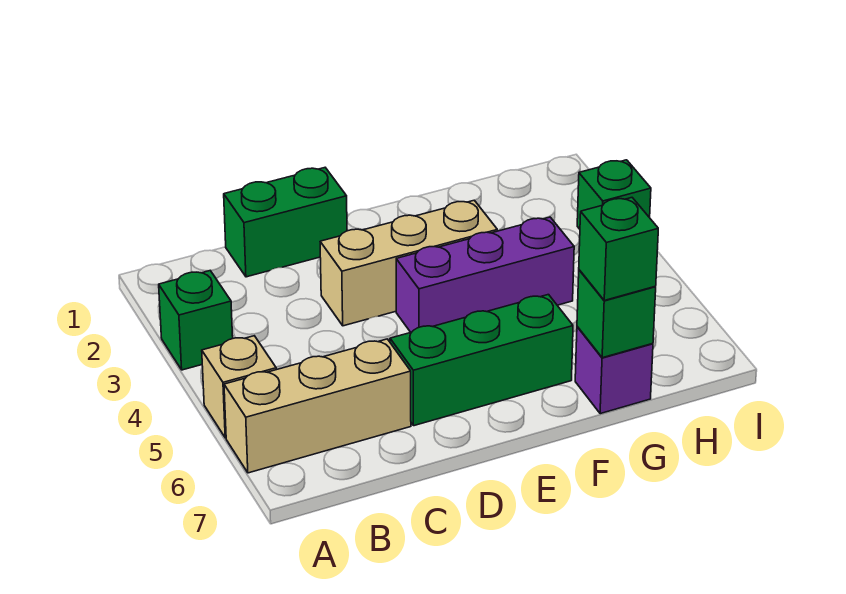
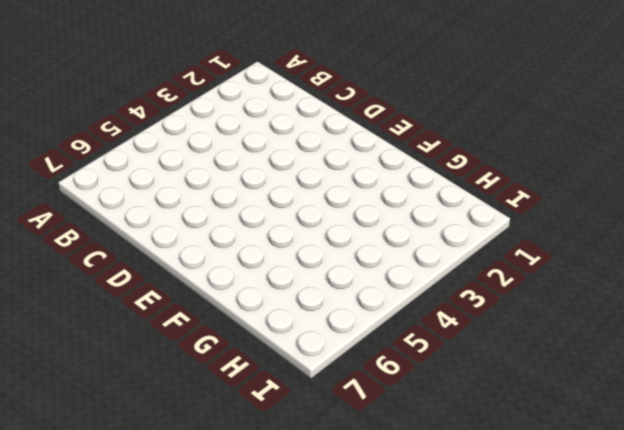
none -> green 1x1 brick [159,271,233,370]
none -> tan 1x1 brick [202,336,276,438]

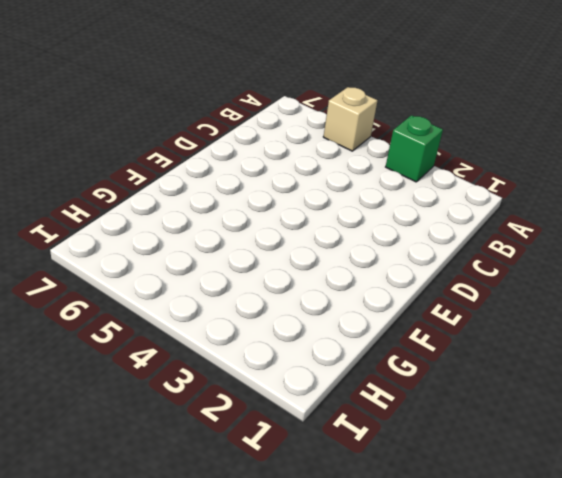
none -> tan 1x3 brick [224,339,411,473]
none -> green 1x2 brick [224,168,347,277]

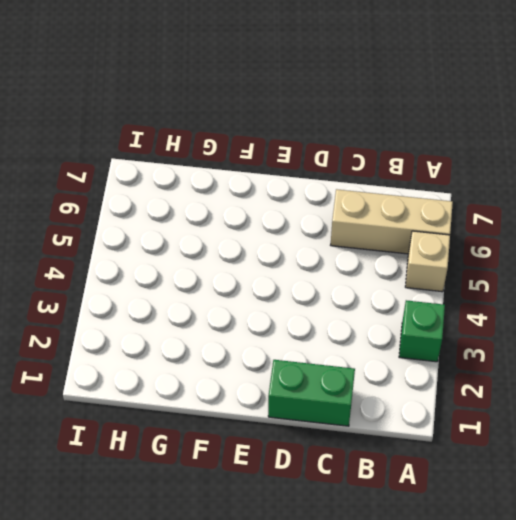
none -> tan 1x3 brick [320,200,497,326]
none -> green 1x3 brick [390,295,573,426]

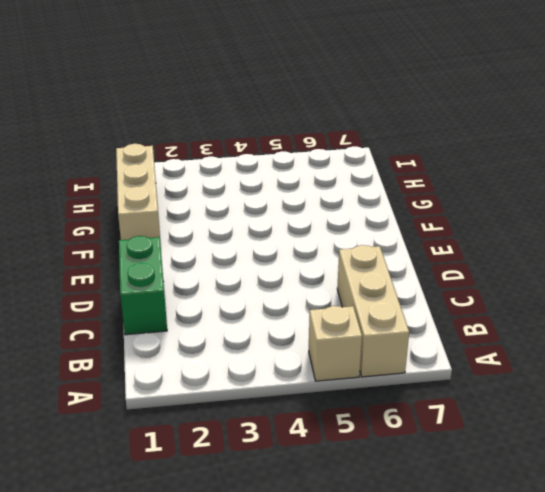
tan 1x3 brick [116,144,160,240] -> tan 1x3 brick moved to [320,200,497,326]
none -> green 1x1 brick [159,271,233,370]
none -> green 1x3 brick [390,295,573,426]

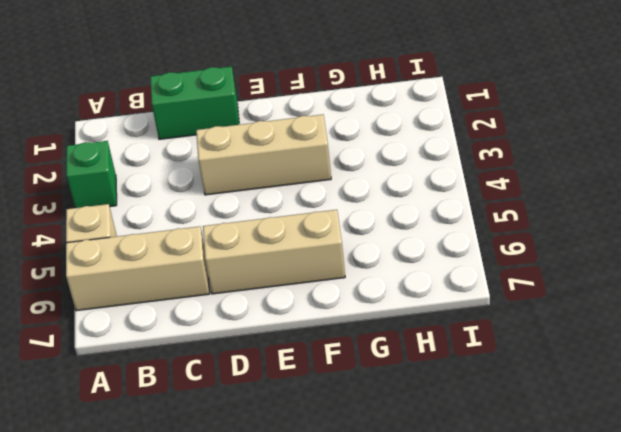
tan 1x3 brick [203,210,345,294] -> green 1x3 brick [390,295,573,426]
none -> purple 1x3 brick [396,217,574,332]
none -> purple 1x1 brick [575,327,653,414]

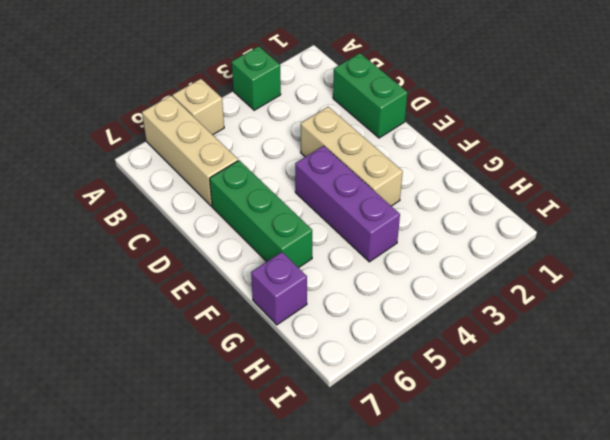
none -> green 1x1 brick [577,160,651,229]
none -> green 1x1 brick [577,270,656,358]

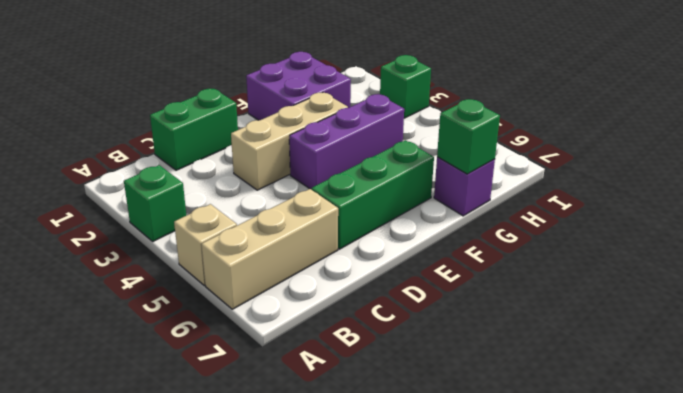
purple 2x2 brick [246,52,351,120] -> none
none -> green 1x1 brick [579,198,658,300]

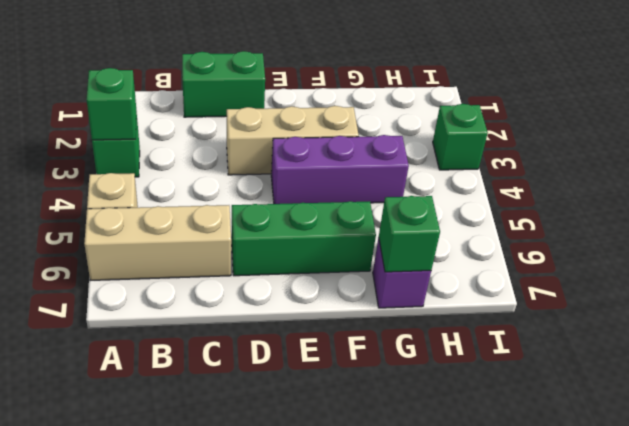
green 1x1 brick [86,68,136,140] -> green 1x1 brick moved to [579,198,658,300]

